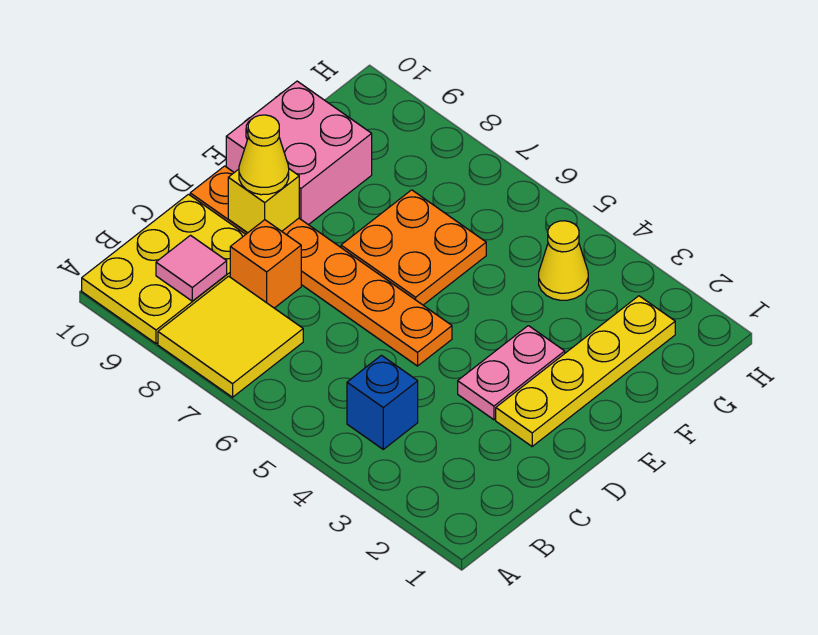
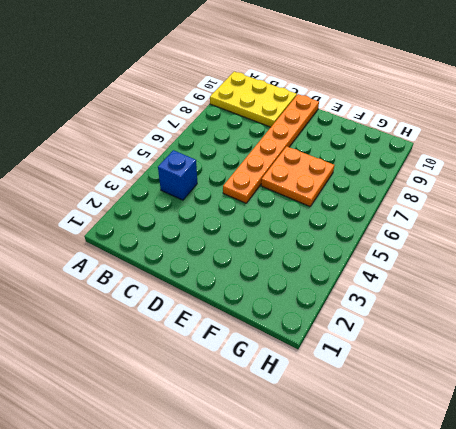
none -> yellow 2x2 tile [158,276,303,397]
none -> orange 1x1 brick [230,220,301,308]
none -> yellow 1x4 plate [496,296,675,446]

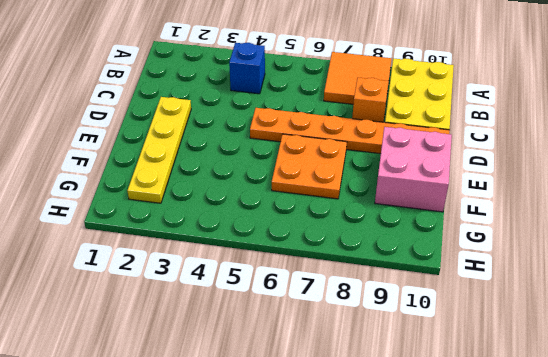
orange 2x2 tile [324,52,391,104] -> yellow 2x2 tile [158,276,303,397]
none -> pink 1x2 plate [458,326,565,420]
none -> yellow 1x1 cone [539,221,588,300]
none -> pink 1x1 tile [156,235,227,301]

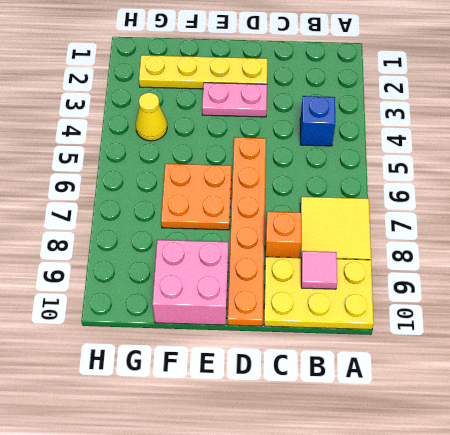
none -> yellow 1x1 brick [228,169,299,233]
none -> yellow 1x1 cone [239,115,289,195]

